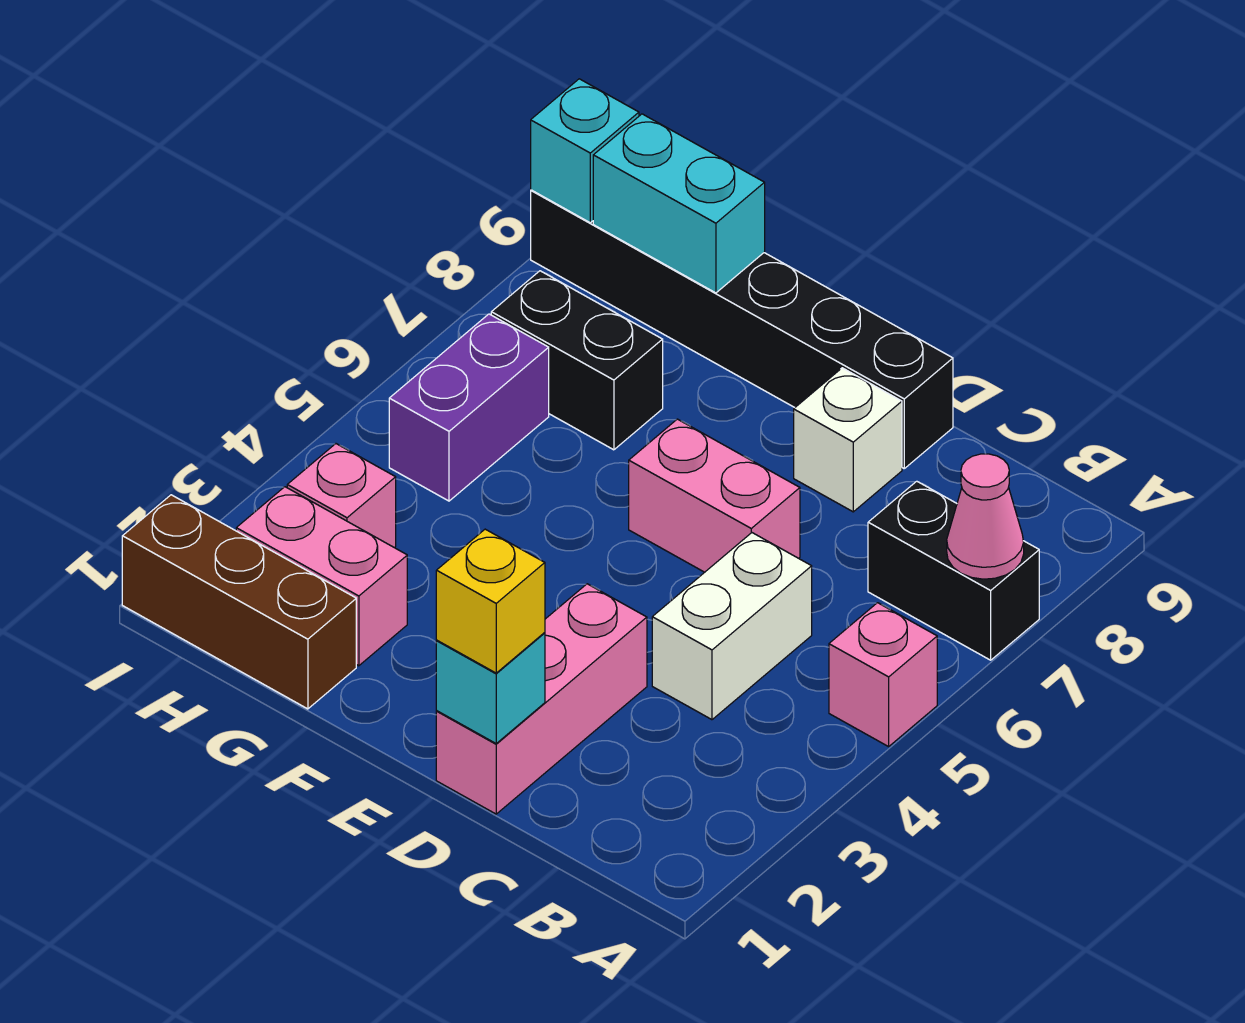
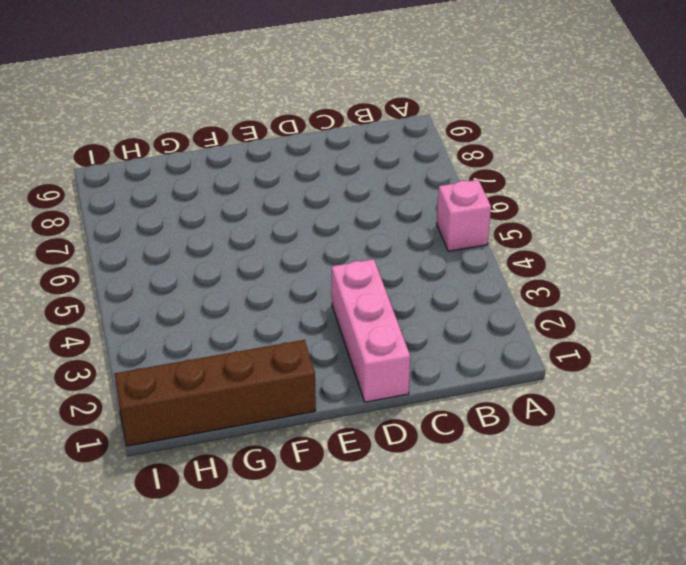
brown 1x4 brick [114,340,316,446] -> brown 1x3 brick [122,495,356,709]
none -> black 1x2 brick [868,481,1039,660]
none -> white 1x2 brick [652,533,812,720]
none -> pink 1x2 brick [629,419,800,572]

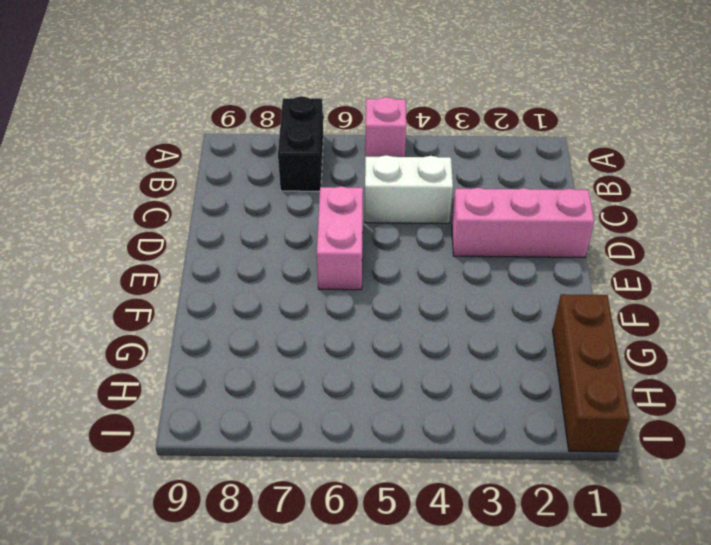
none -> white 1x1 brick [794,368,902,512]
none -> black 1x6 brick [531,190,953,468]
none -> pink 1x2 brick [236,487,407,666]

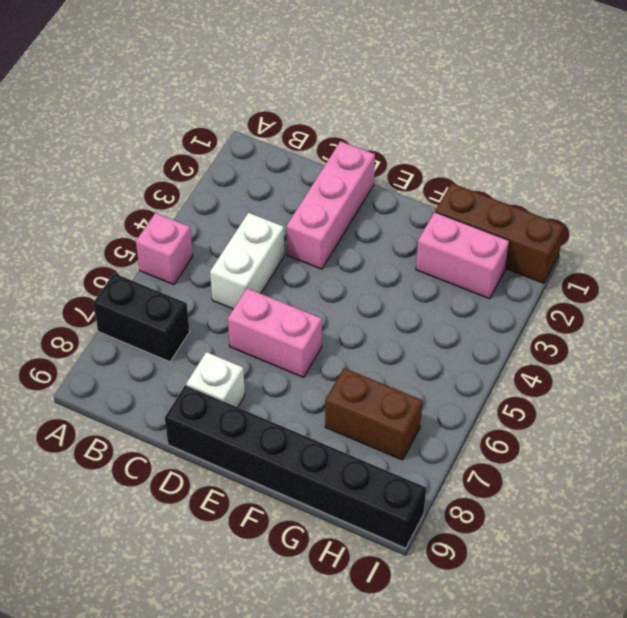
brown 1x2 brick [325,368,422,460] -> black 1x2 brick [491,271,663,450]
none -> pink 1x1 brick [287,444,396,548]
none -> purple 1x2 brick [389,314,549,501]
none -> pink 1x1 cone [947,454,1024,579]

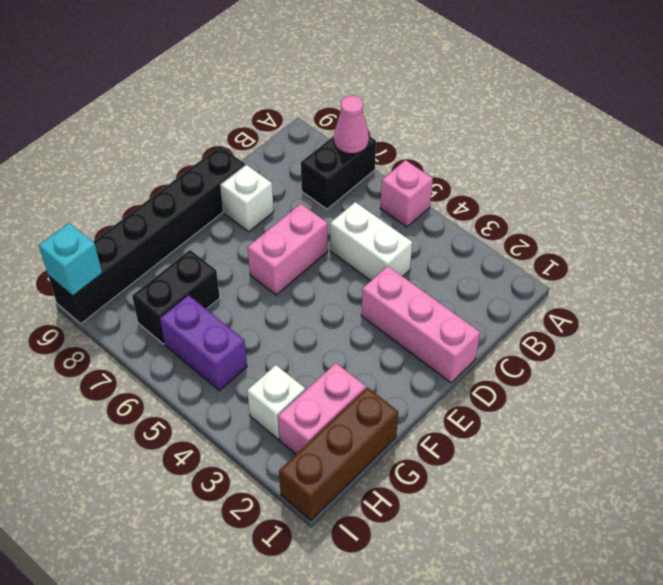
white 1x1 brick [247,365,305,439] -> pink 1x1 brick [287,444,396,548]
none -> cyan 1x1 brick [436,633,545,743]
none -> cyan 1x2 brick [593,114,765,293]
none -> yellow 1x1 brick [436,529,545,673]

